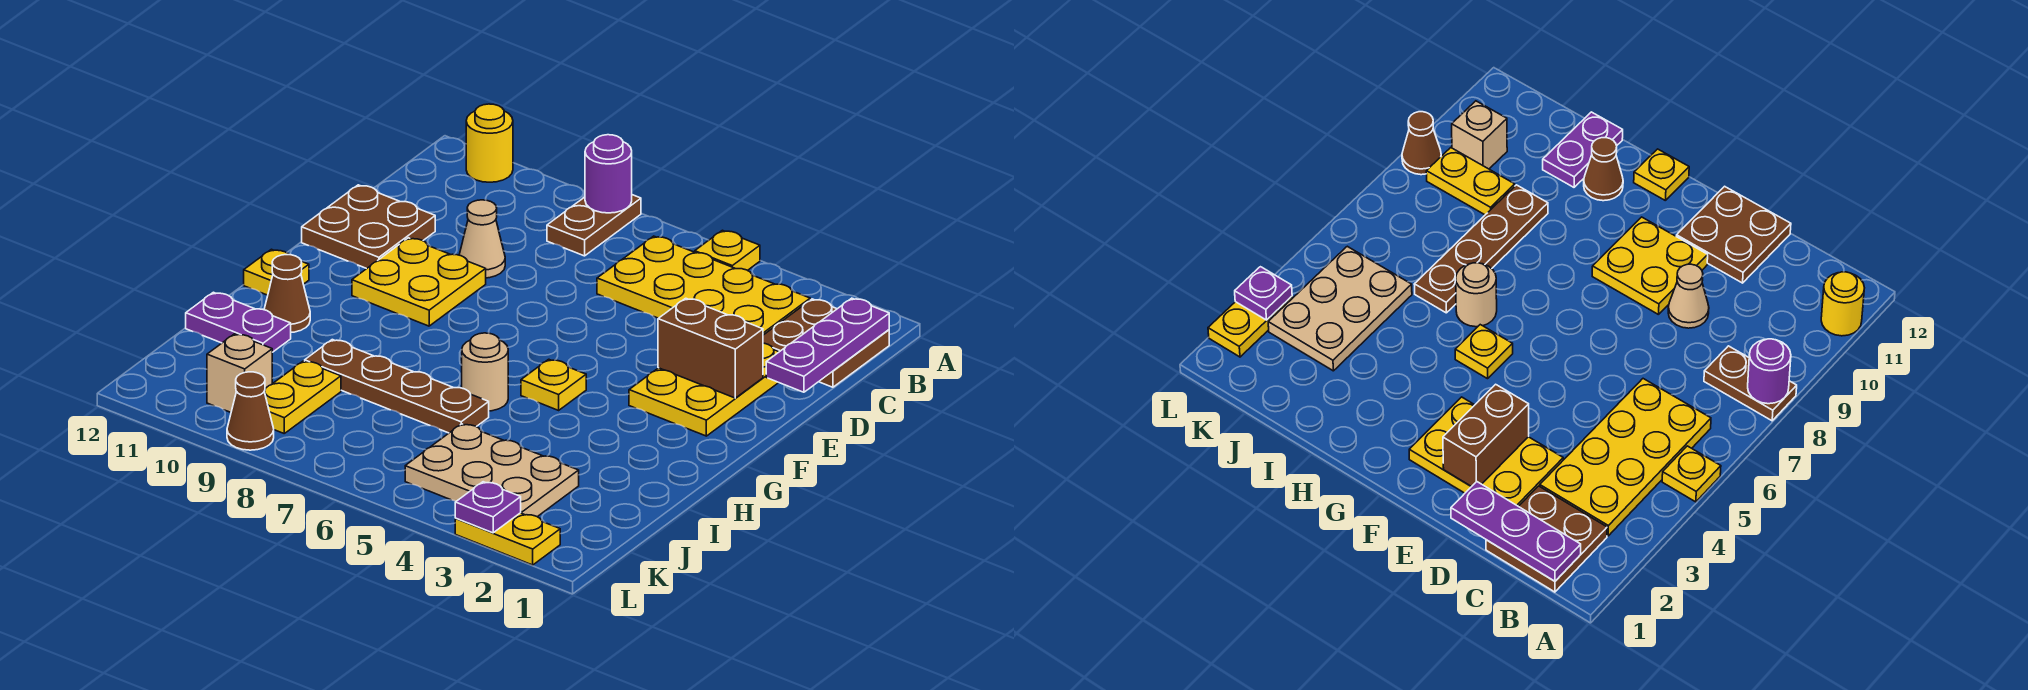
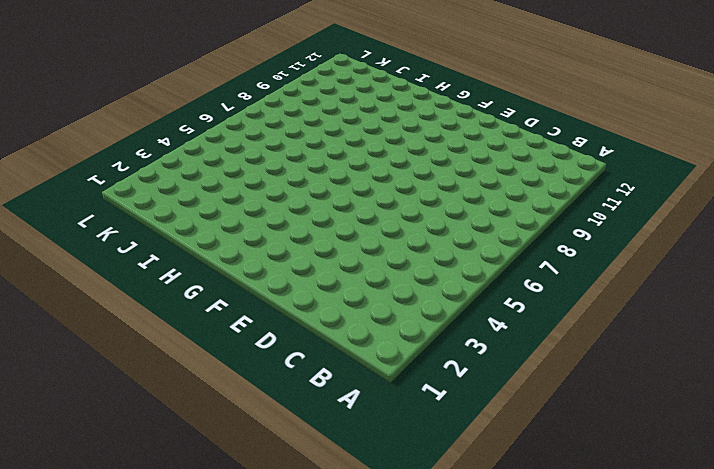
none -> yellow 1x1 plate [695,230,760,270]
none -> brown 1x2 plate [547,195,641,256]
none -> yellow 1x1 round brick [466,104,513,182]

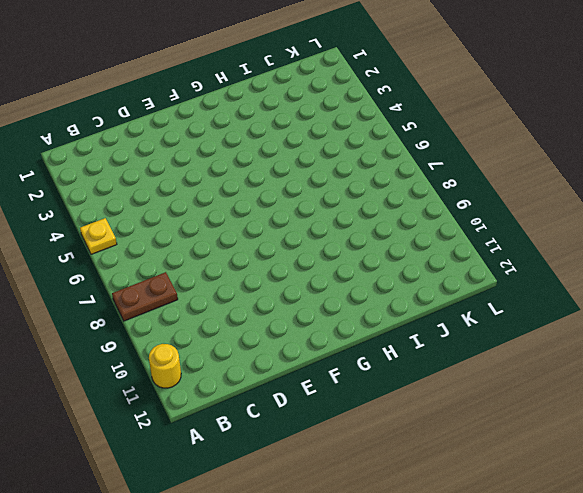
none -> brown 2x2 plate [763,299,889,387]
none -> yellow 2x4 plate [597,236,810,335]
none -> yellow 2x3 plate [629,343,779,436]

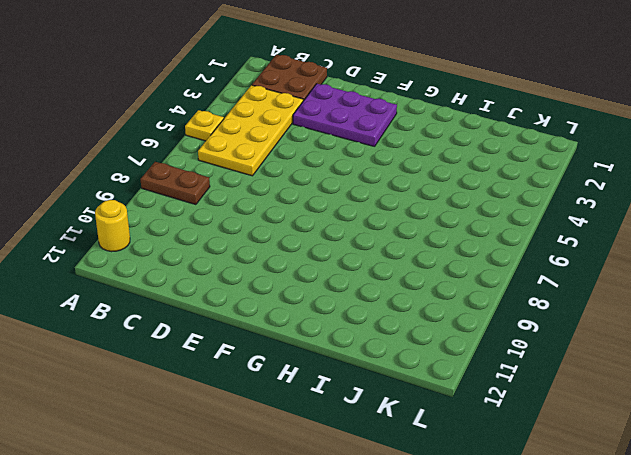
purple 2x3 plate [293,84,397,147] -> yellow 2x3 plate [629,343,779,436]
none -> tan 1x1 cone [459,200,505,278]
none -> brown 2x2 plate [302,185,435,269]
none -> yellow 2x2 plate [352,238,486,326]

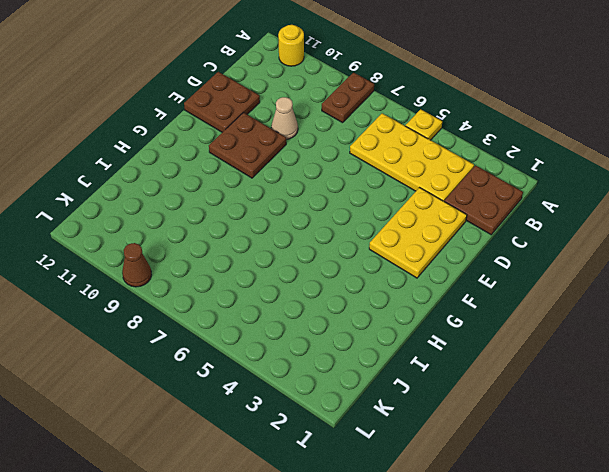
brown 2x2 plate [209,113,286,178] -> yellow 2x2 plate [352,238,486,326]
none -> yellow 1x1 plate [521,359,586,410]
none -> yellow 1x1 plate [244,249,309,295]
none -> tan 1x1 round brick [462,333,508,411]

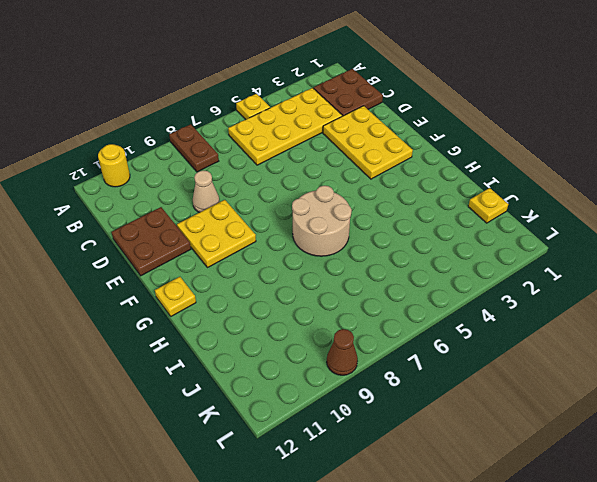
tan 2x2 round brick [292,186,352,256] -> tan 1x1 round brick [462,333,508,411]
yellow 1x1 plate [468,188,508,223] -> yellow 1x1 plate moved to [521,359,586,410]
none -> brown 1x1 cone [264,255,310,332]
none -> brown 1x4 plate [305,340,489,433]
none -> purple 1x2 plate [186,292,291,352]

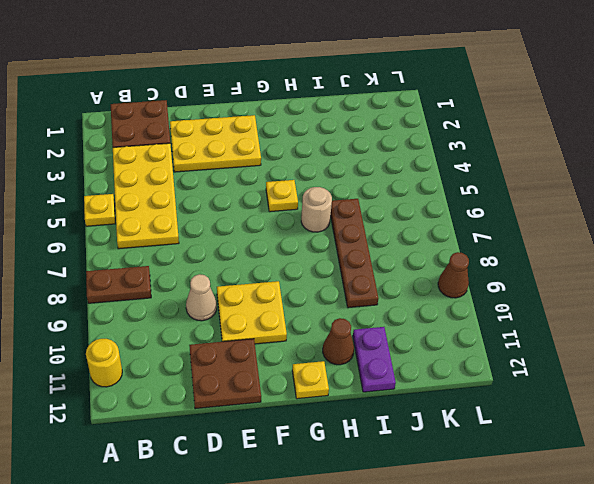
none -> tan 2x3 plate [405,424,579,517]
none -> yellow 1x2 plate [264,361,341,433]
none -> tan 1x1 brick [207,334,272,412]

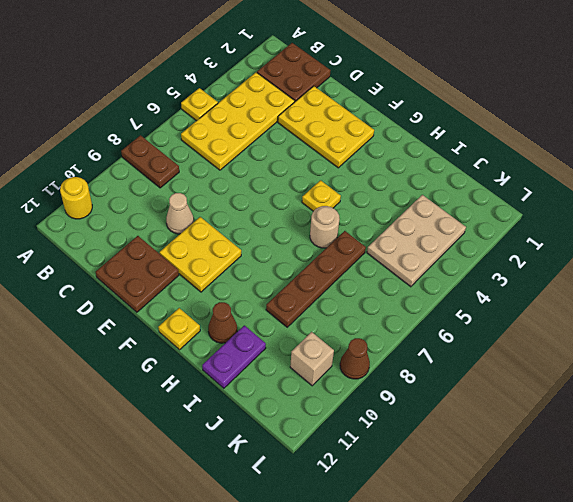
none -> yellow 1x2 plate [264,361,341,433]
none -> yellow 1x2 plate [455,513,560,565]
none -> purple 1x1 round brick [585,135,632,213]

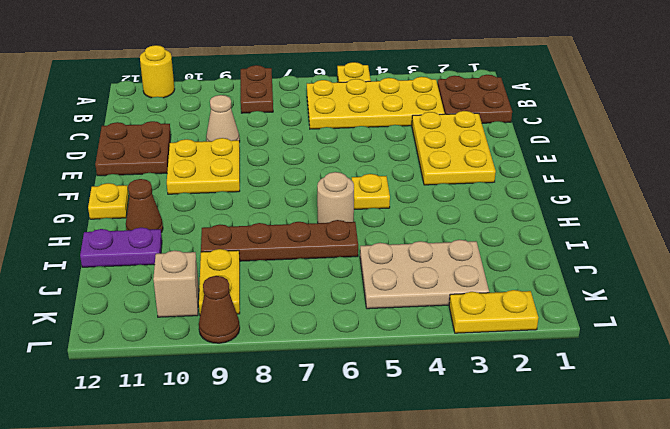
none -> purple 1x1 round brick [585,135,632,213]
none -> purple 1x3 plate [766,298,889,392]
none -> brown 1x2 brick [658,298,763,398]

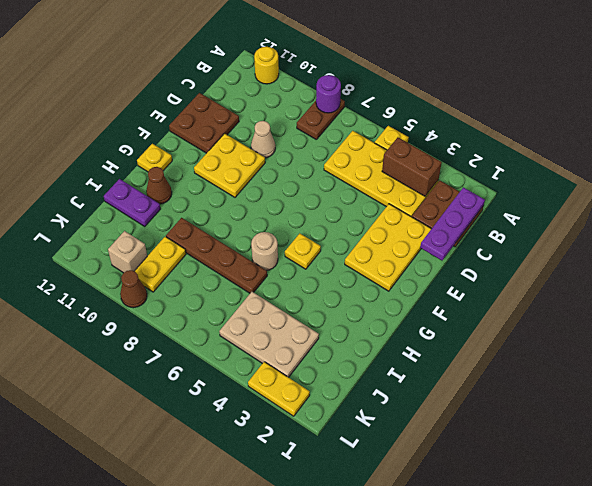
brown 1x2 brick [382,137,442,196] -> brown 1x2 brick moved to [658,298,763,398]
none -> purple 1x1 plate [455,482,521,533]

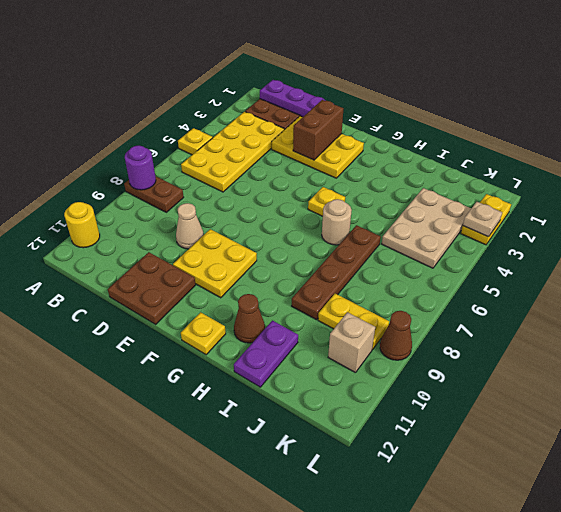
tan 1x1 plate [463,202,502,237] -> purple 1x1 plate [455,482,521,533]

